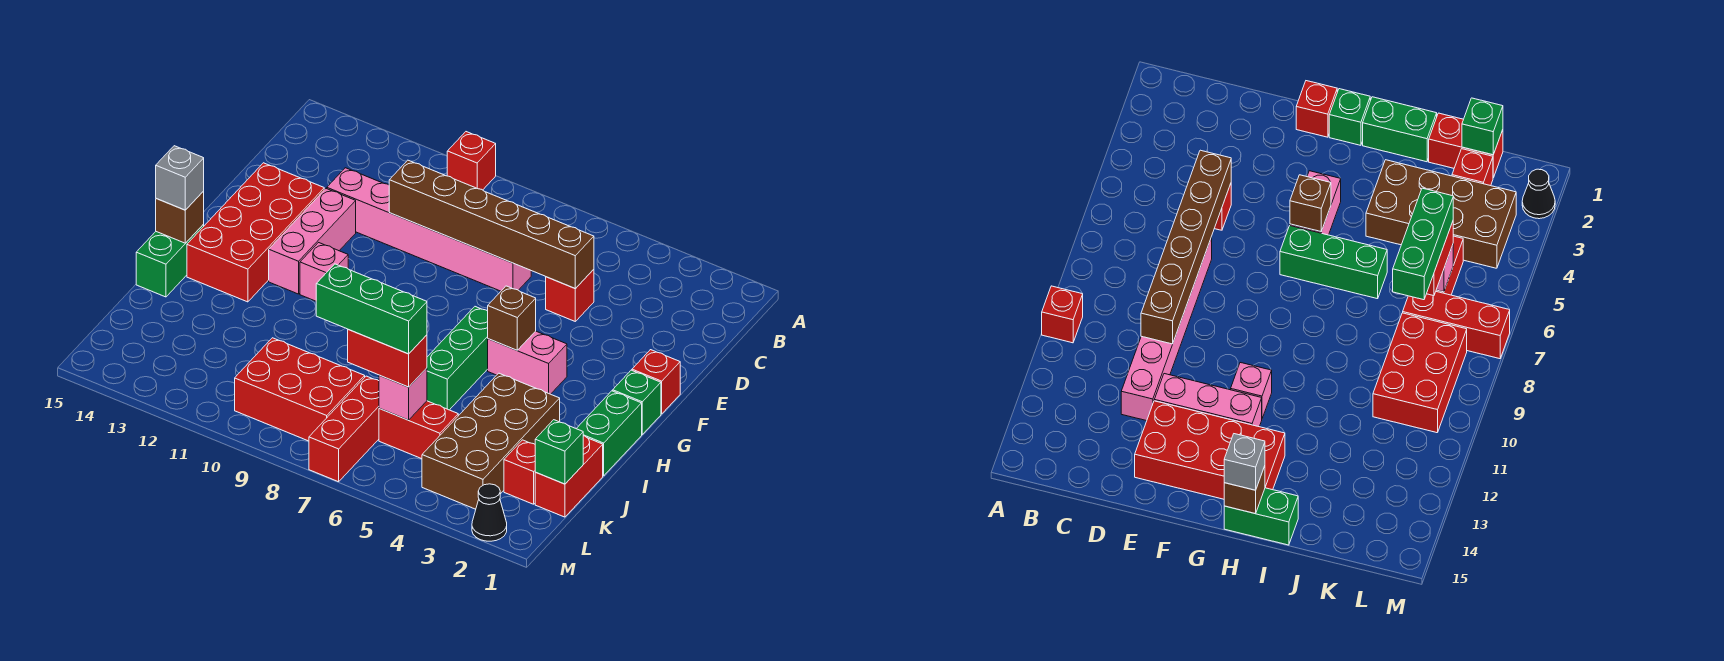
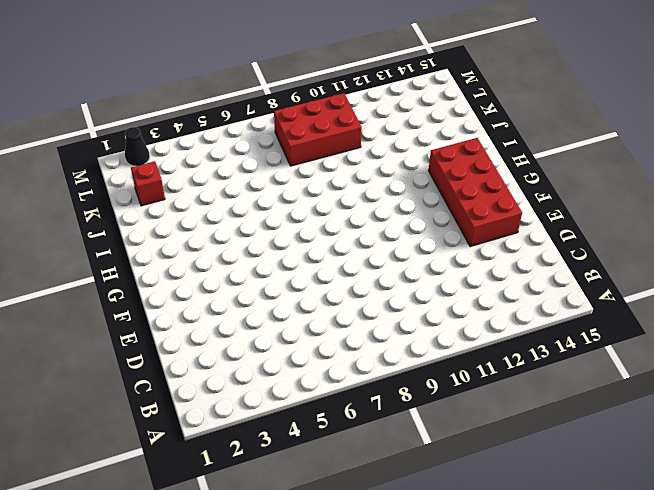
none -> red 1x1 brick [447,132,496,190]
none -> red 1x1 brick [546,269,594,321]
none -> pink 1x6 brick [327,168,531,291]

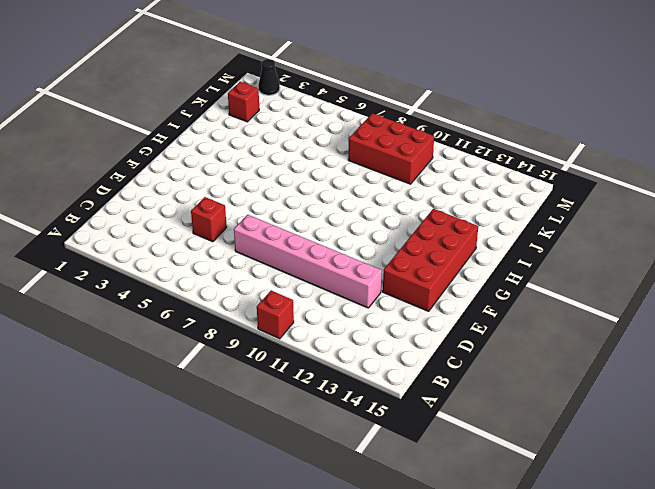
none -> pink 1x3 brick [269,189,356,294]
none -> red 1x1 brick [632,350,680,414]
none -> green 1x1 brick [613,370,661,434]

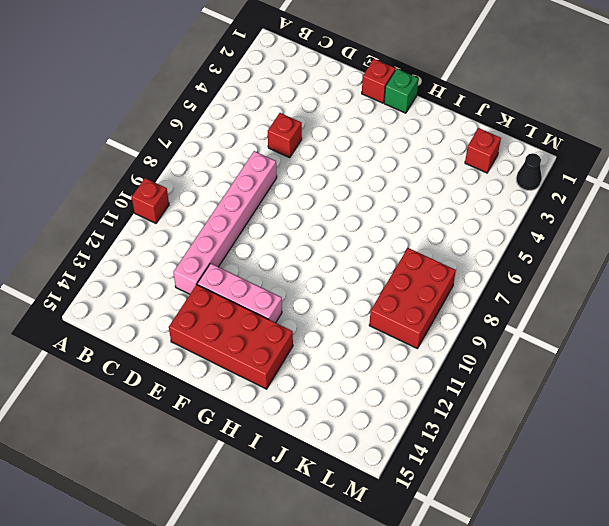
none -> pink 1x2 brick [488,331,567,394]
none -> green 1x3 brick [427,307,488,410]
none -> pink 1x1 brick [300,243,348,301]

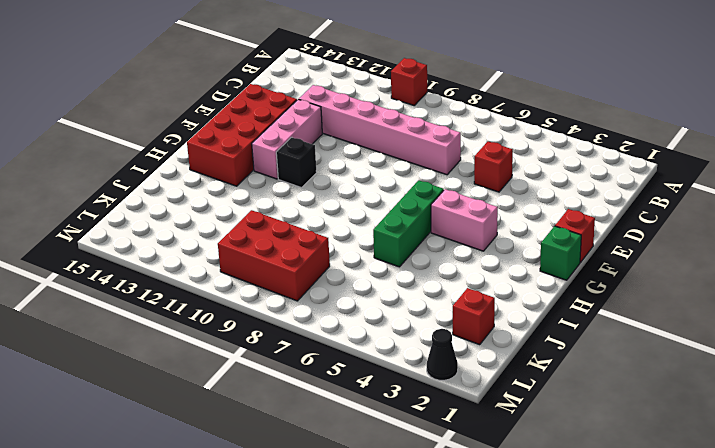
black 1x1 brick [276,137,317,188] -> pink 1x1 brick [300,243,348,301]
none -> green 1x2 brick [576,391,642,476]
none -> green 1x2 brick [136,224,204,297]
none -> brown 2x4 brick [422,373,560,509]

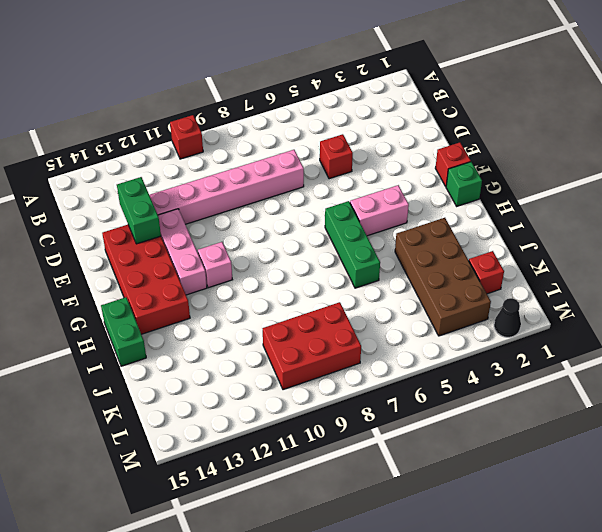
green 1x2 brick [117,177,161,244] -> green 1x2 brick moved to [576,391,642,476]
none -> red 1x2 brick [535,436,603,517]
none -> red 1x2 brick [379,401,458,459]
none -> red 1x3 brick [309,376,379,482]

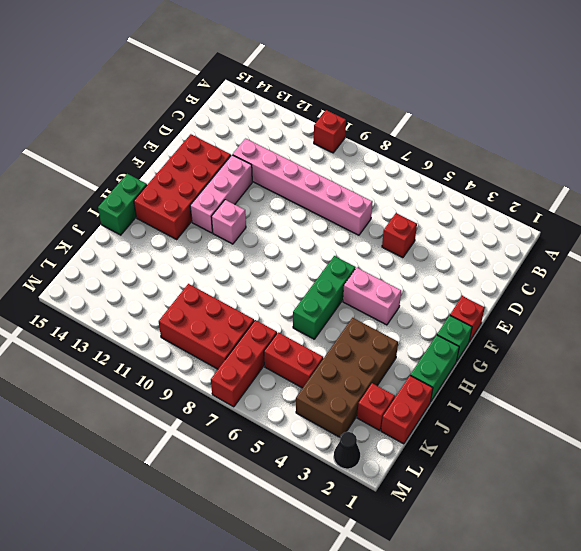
none -> brown 1x6 brick [389,160,594,289]
none -> brown 1x1 brick [488,286,536,350]
none -> brown 1x1 brick [156,191,204,243]

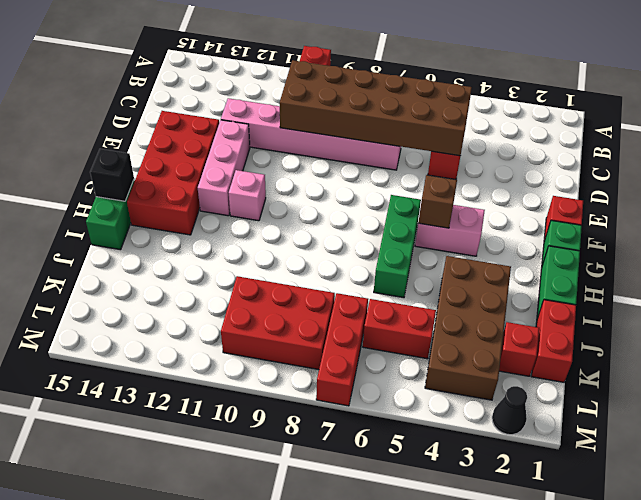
brown 2x6 brick [280,60,472,156] -> brown 1x6 brick [389,160,594,289]
black 1x1 brick [90,149,134,201] -> brown 1x1 brick [156,191,204,243]
none -> green 1x1 brick [535,420,583,484]
none -> pink 1x1 brick [379,368,427,420]
none -> grey 1x1 brick [156,146,204,210]

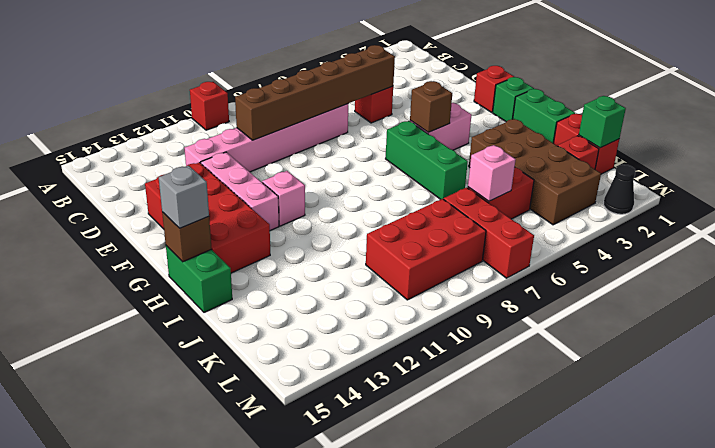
none -> red 1x2 brick [348,330,427,387]
none -> green 1x3 brick [316,264,427,354]

